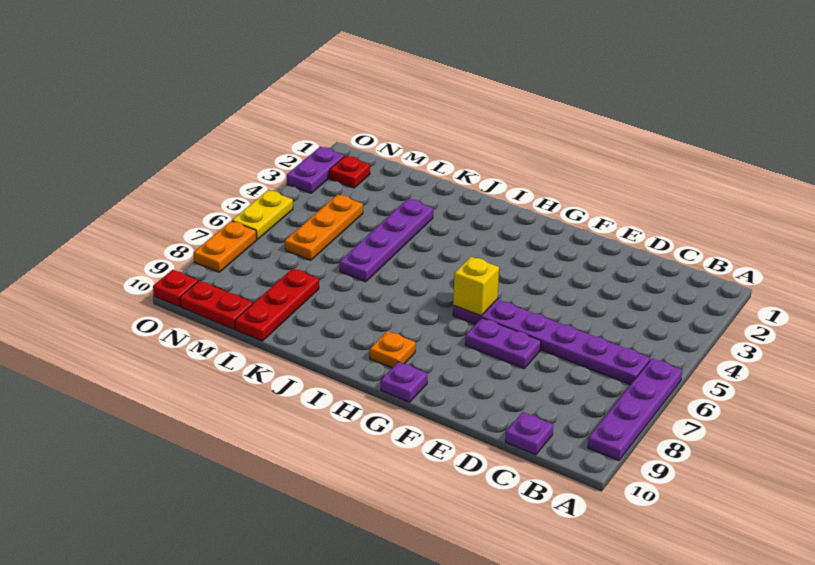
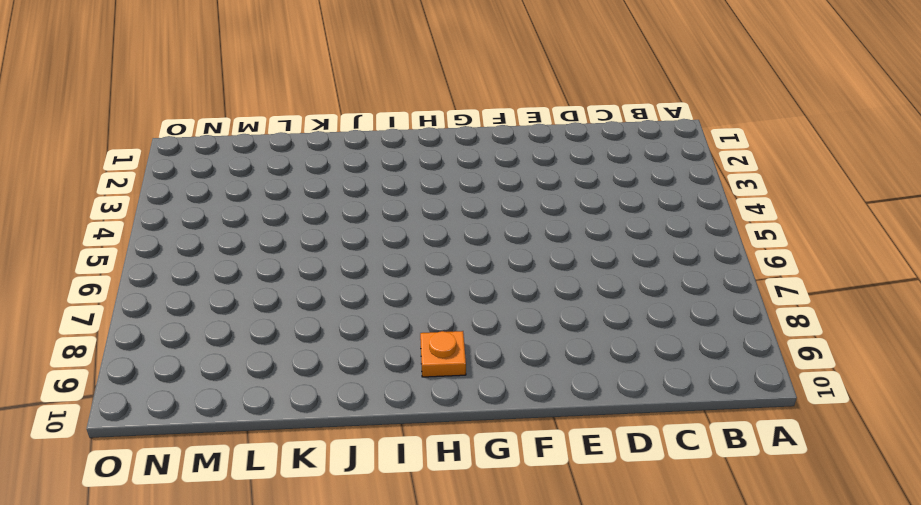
none -> purple 1x4 plate [588,358,682,461]
none -> purple 1x6 plate [453,299,650,385]
none -> purple 1x1 plate [505,412,553,455]

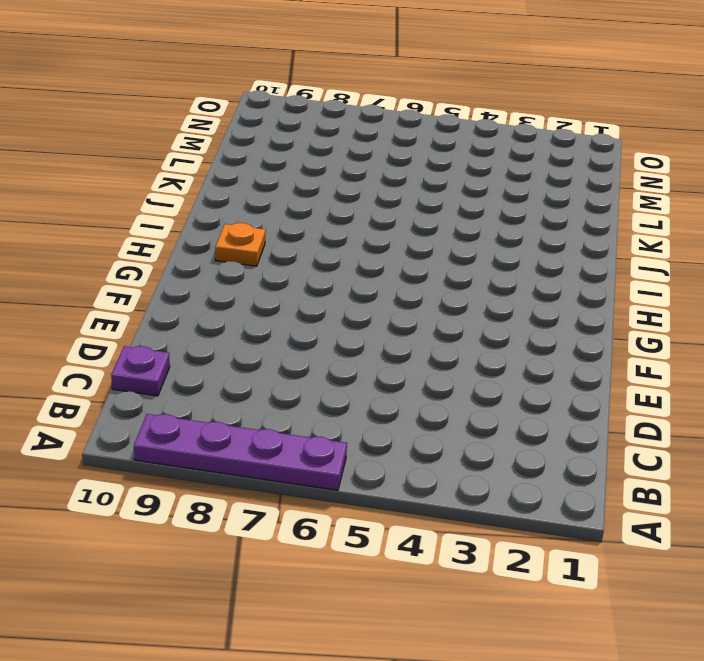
none -> purple 1x6 plate [453,299,650,385]
none -> purple 1x2 plate [465,318,541,369]
none -> purple 1x1 plate [381,362,428,402]

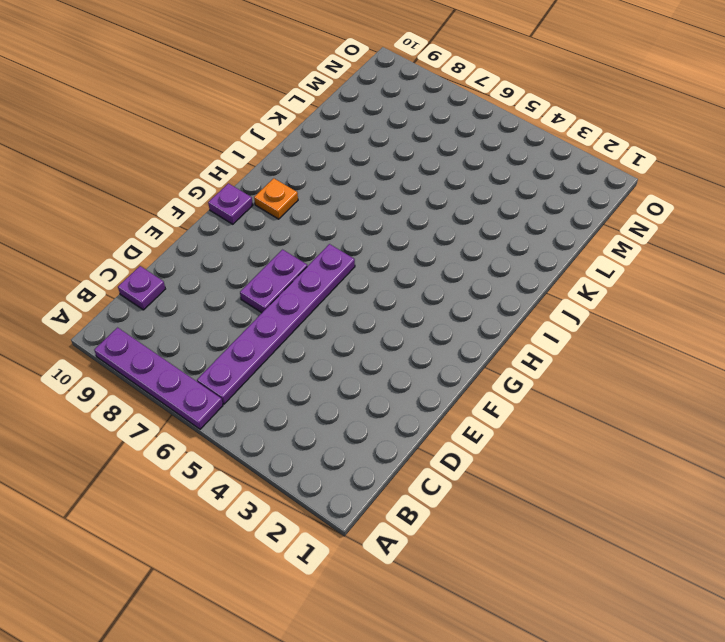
none -> purple 1x4 plate [339,199,433,282]
none -> red 1x3 plate [235,268,319,341]
none -> orange 1x3 plate [285,194,363,260]

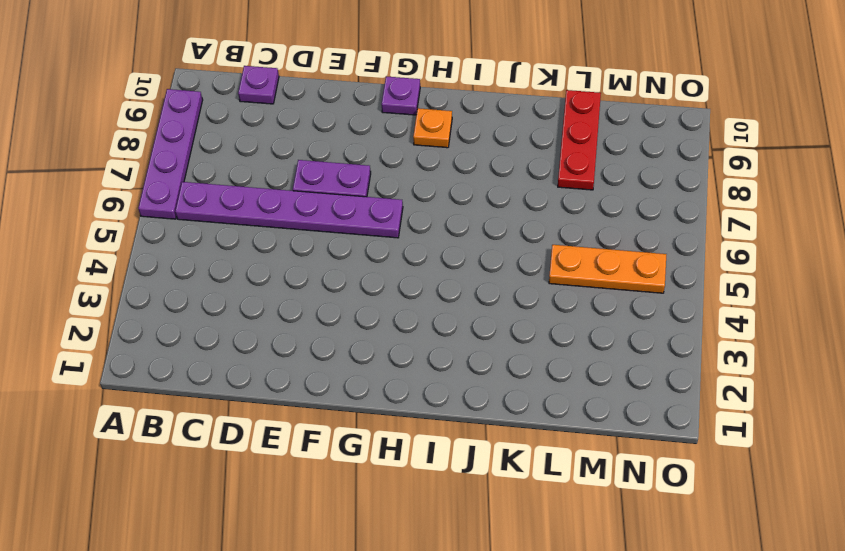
orange 1x3 plate [549,245,666,293] -> orange 1x3 plate turned to [285,194,363,260]
none -> purple 1x4 plate [339,199,433,282]
none -> red 1x2 plate [180,281,253,329]
none -> red 1x1 plate [330,156,370,188]

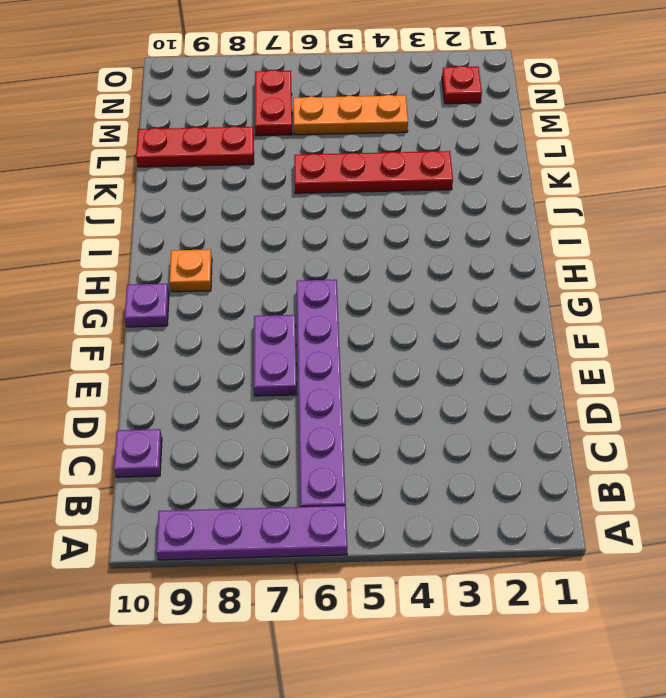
red 1x4 plate [294,151,453,193] -> purple 1x4 plate [339,199,433,282]
red 1x2 plate [255,70,292,136] -> red 1x2 plate moved to [180,281,253,329]
none -> purple 1x2 plate [287,147,344,193]
none -> yellow 1x2 plate [232,190,293,239]
none -> orange 1x2 plate [193,221,257,272]

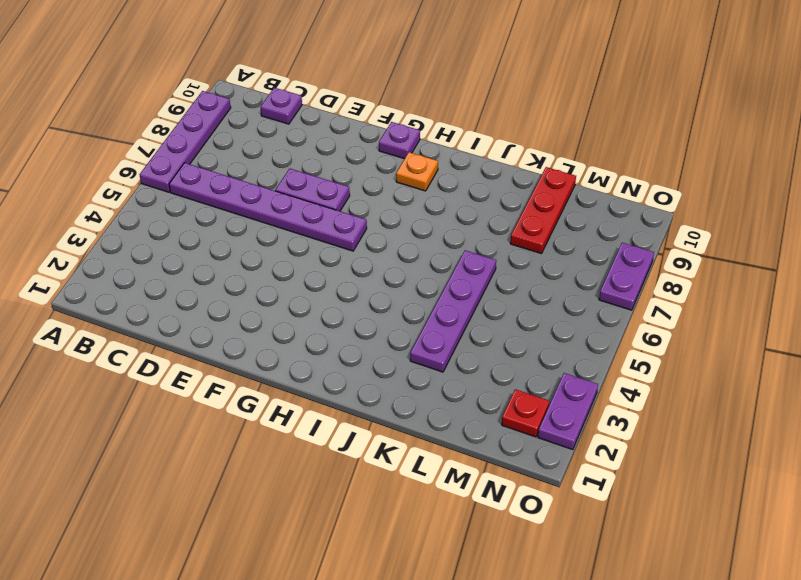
purple 1x2 plate [599,243,654,310] -> orange 1x2 plate [193,221,257,272]
none -> orange 1x3 plate [285,194,363,260]
none -> red 1x2 plate [180,281,253,329]
none -> yellow 1x2 plate [232,190,293,239]

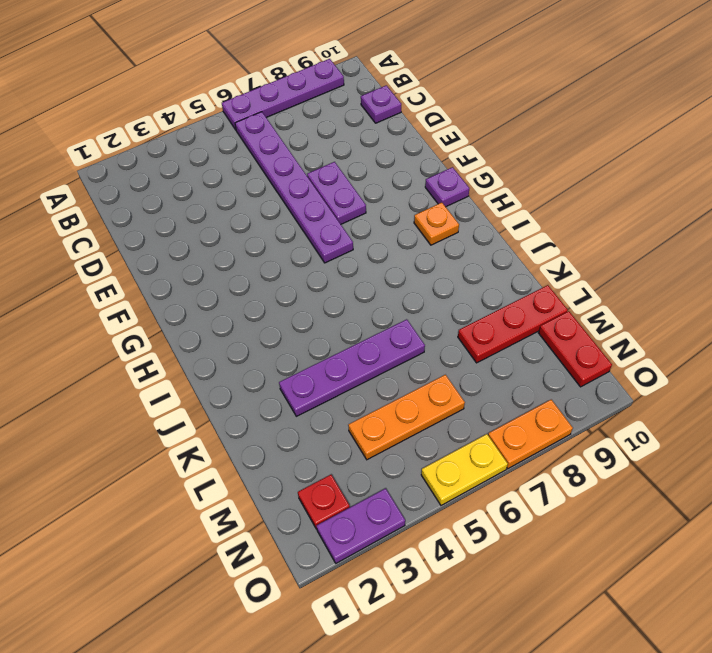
none -> red 1x1 plate [153,270,198,306]
none -> yellow 1x1 brick [453,257,499,316]

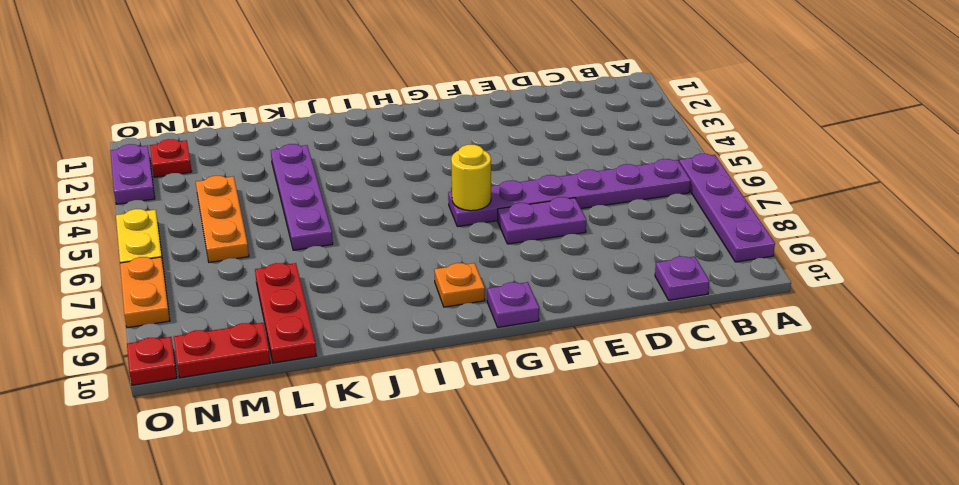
yellow 1x1 round brick [451,145,491,211] -> yellow 1x1 brick [453,257,499,316]

